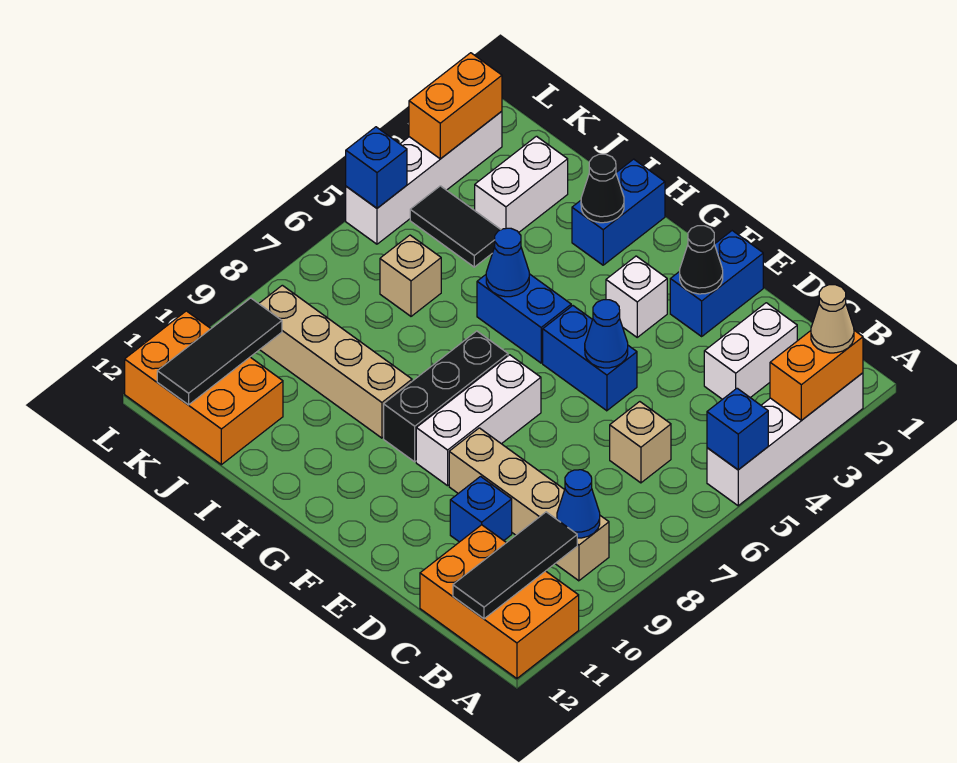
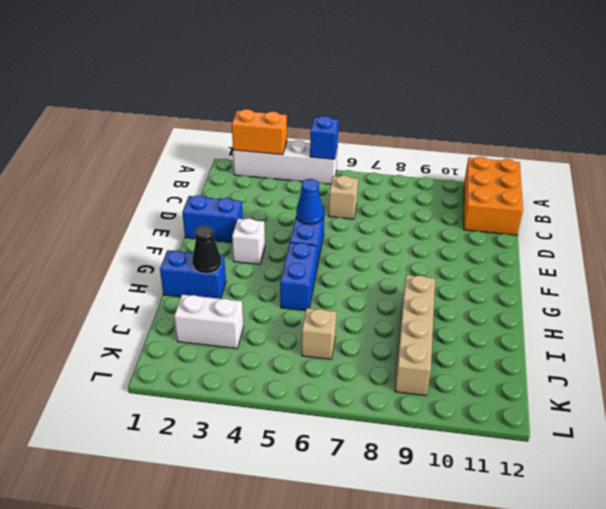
none -> tan 1x4 brick [449,428,609,581]
none -> white 1x2 brick [704,303,797,399]
none -> blue 1x1 brick [450,477,512,542]
none -> white 1x3 brick [416,355,541,486]

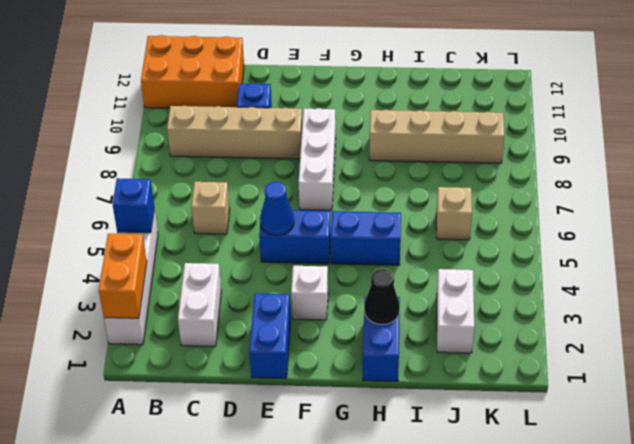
none -> black 1x3 brick [384,331,508,462]
none -> black 1x2 tile [410,186,501,267]
none -> orange 2x3 brick [125,311,283,465]
none -> white 1x4 brick [346,111,502,244]

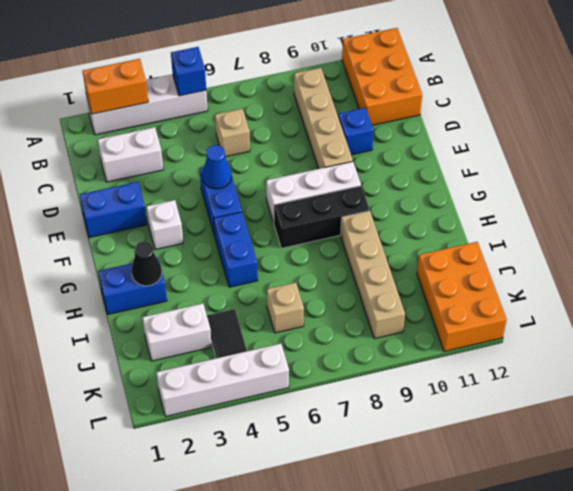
none -> blue 1x1 cone [557,470,600,538]
none -> black 1x3 tile [453,512,577,619]
none -> black 1x1 cone [680,226,723,294]
none -> blue 1x1 cone [486,228,529,297]

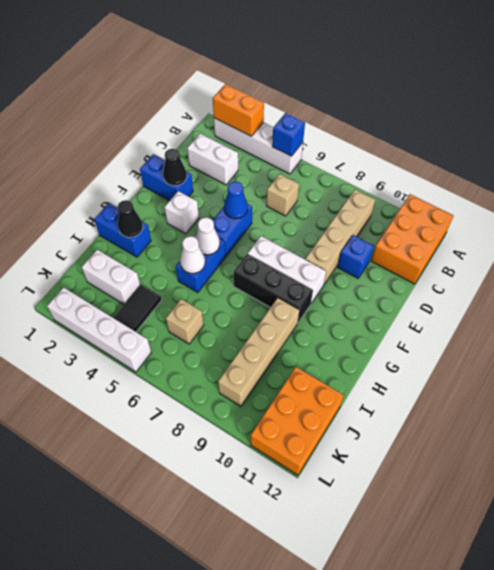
white 1x1 cone [196,217,220,255] -> none
white 1x1 cone [180,236,205,273] -> blue 1x1 cone [486,228,529,297]
none -> blue 1x1 cone [557,470,600,538]
none -> black 1x3 tile [453,512,577,619]
none -> black 1x3 tile [157,298,282,405]
none -> orange 1x2 brick [409,53,502,159]

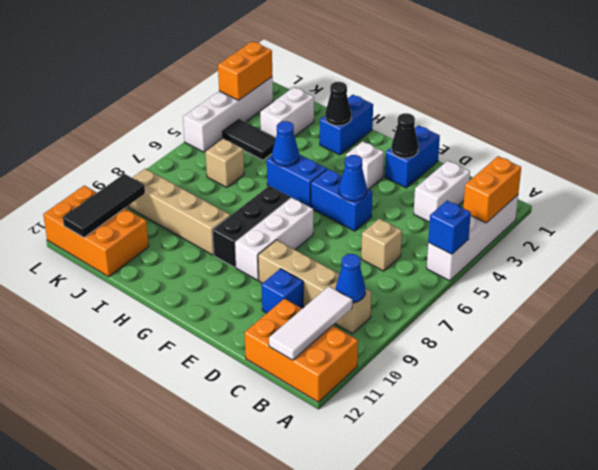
white 1x3 tile [269,286,352,360] -> black 1x3 tile [453,512,577,619]
none -> blue 1x1 brick [346,127,407,208]
none -> tan 1x1 cone [811,285,854,353]

